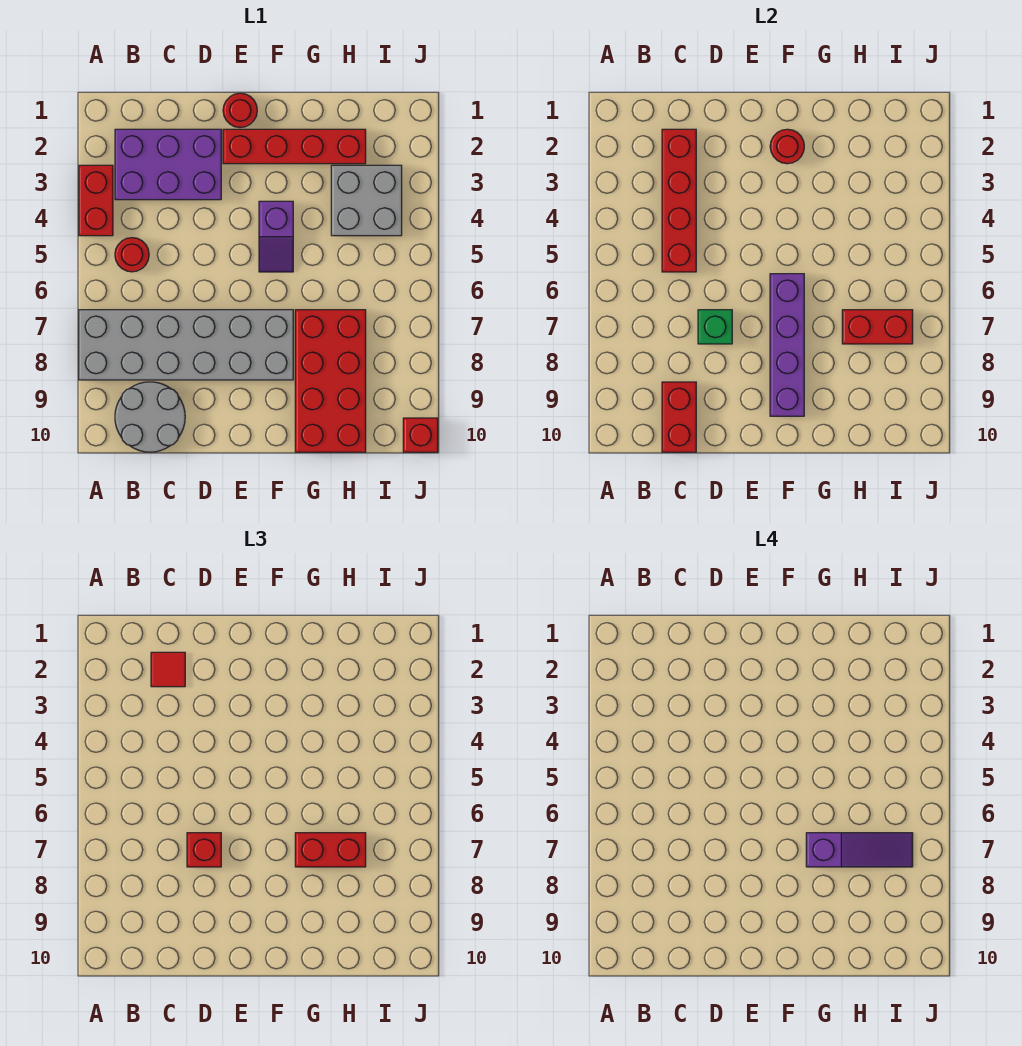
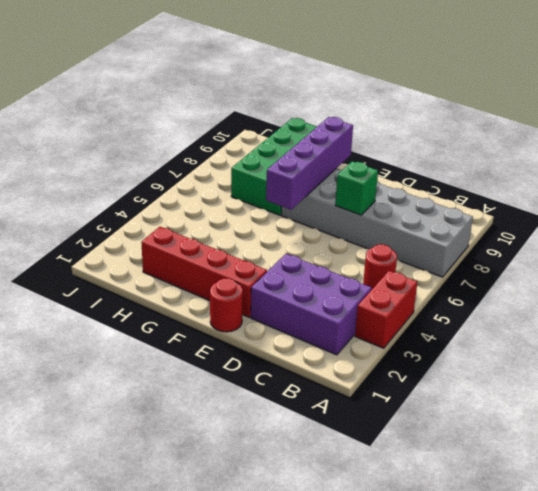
green 2x4 brick [231,118,317,215] -> red 2x4 brick [295,310,366,452]
none -> grey 2x2 round brick [115,382,185,452]
none -> purple 1x2 slope [259,201,293,272]
none -> grey 2x2 brick [331,165,402,236]

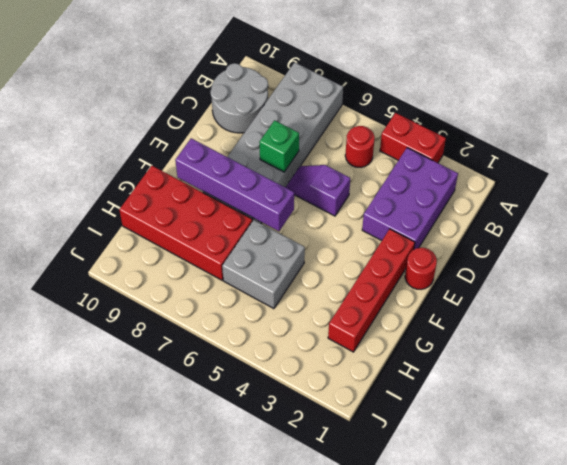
purple 1x2 slope [286,165,350,216] -> purple 1x2 slope moved to [259,201,293,272]
grey 2x2 brick [222,220,305,309] -> grey 2x2 brick moved to [331,165,402,236]
none -> red 1x1 brick [403,418,438,452]
none -> red 1x4 brick [662,129,696,272]
none -> red 1x2 brick [662,382,696,452]

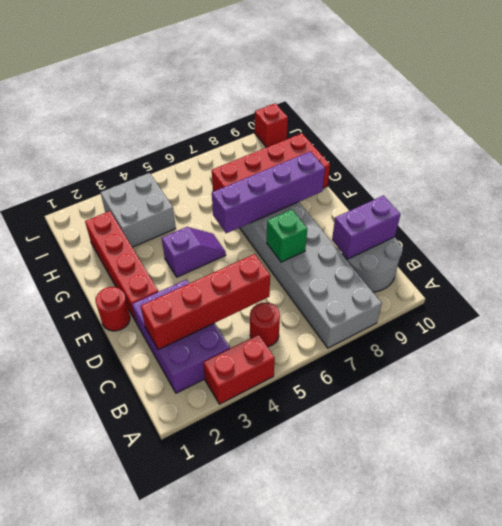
purple 1x2 brick [332,196,401,259] -> red 1x2 brick [662,382,696,452]
none -> red 1x1 round brick [770,129,804,164]
none -> red 1x2 brick [842,310,913,344]
none -> red 1x1 tile [151,652,185,687]

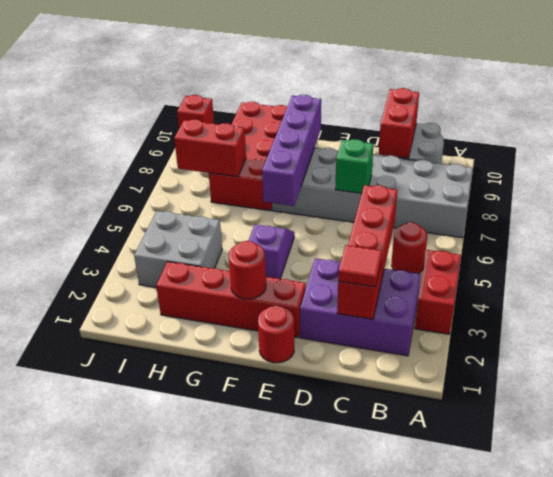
none -> red 1x1 brick [187,833,221,867]
none -> red 1x2 brick [295,833,366,867]
none -> purple 1x3 slope [806,833,913,867]

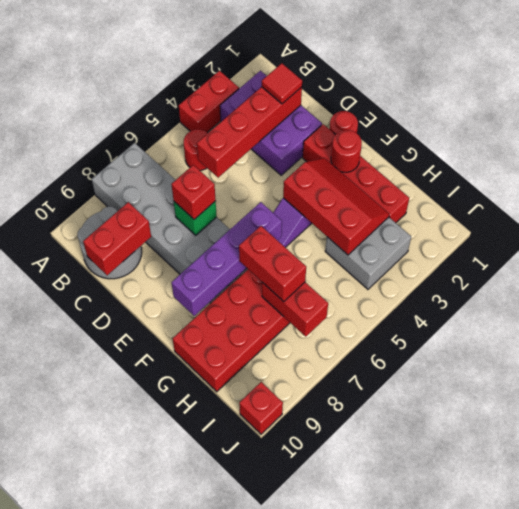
red 2x3 slope [283,158,389,255] -> none
none -> purple 1x3 slope [806,833,913,867]

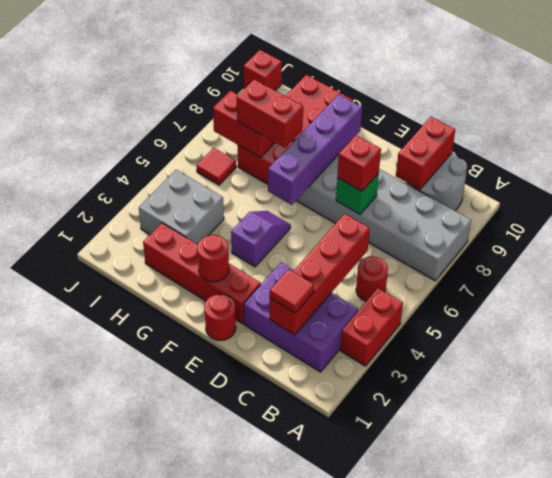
red 1x1 tile [197,148,236,185] -> none
none -> purple 1x3 slope [806,833,913,867]

